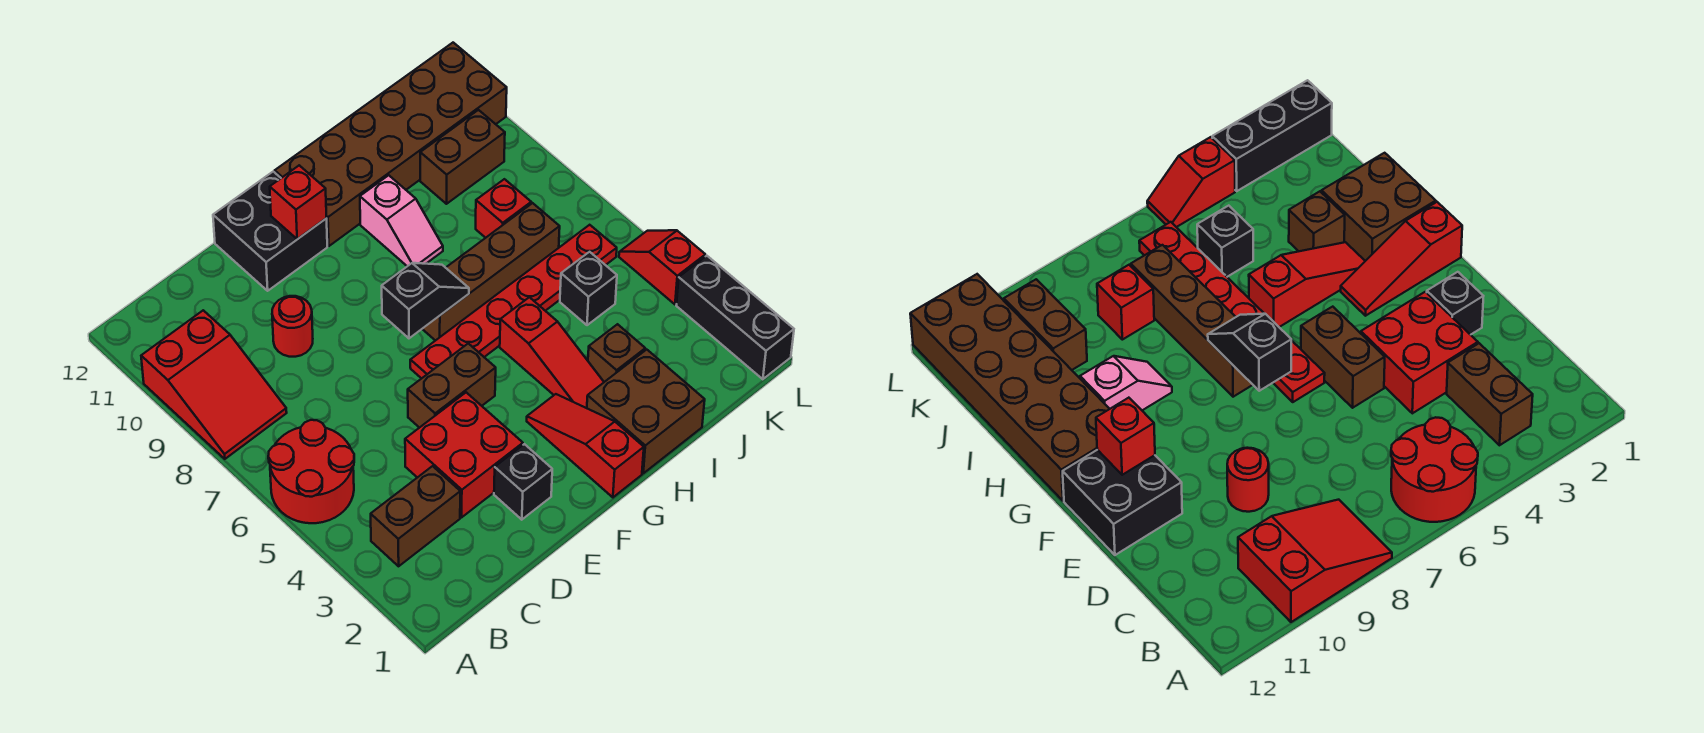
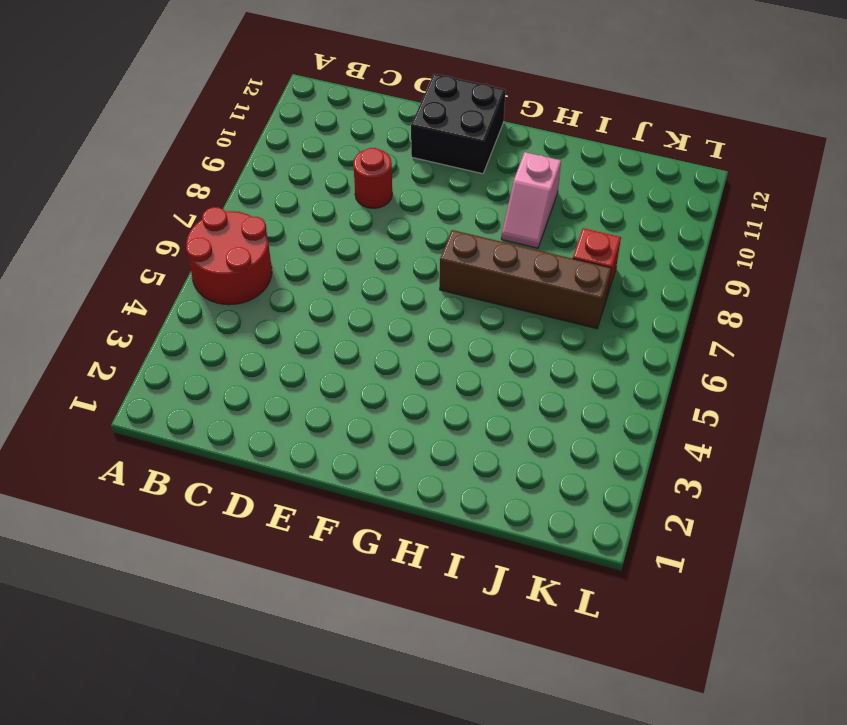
none -> red 2x3 slope [141,310,287,459]
none -> brown 1x2 brick [371,466,460,566]
none -> red 2x2 brick [405,392,523,517]

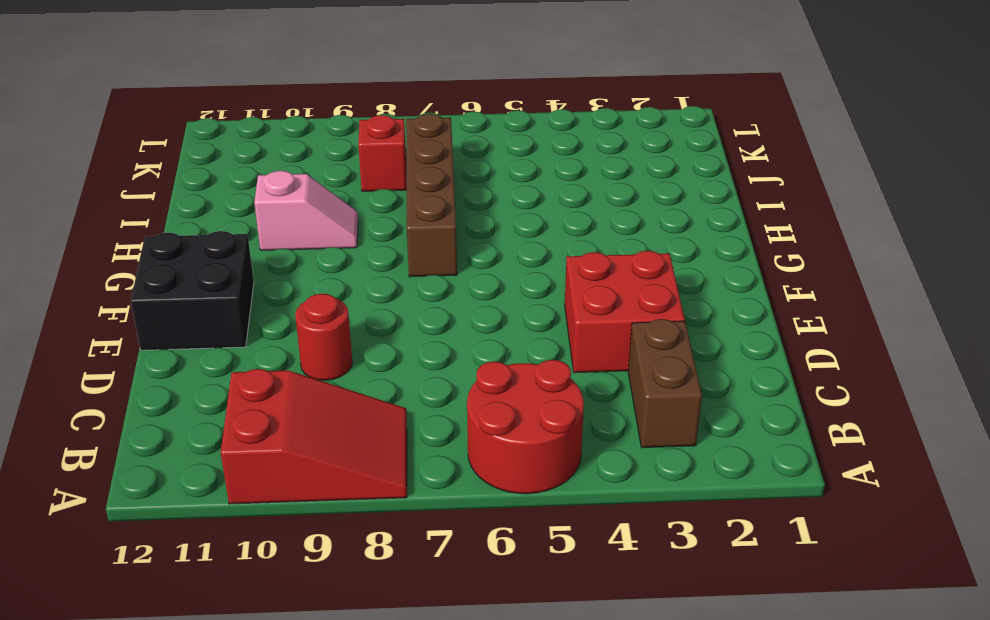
none -> black 1x1 brick [494,444,552,520]
none -> brown 1x2 brick [408,343,496,428]
none -> red 1x6 plate [410,225,617,379]

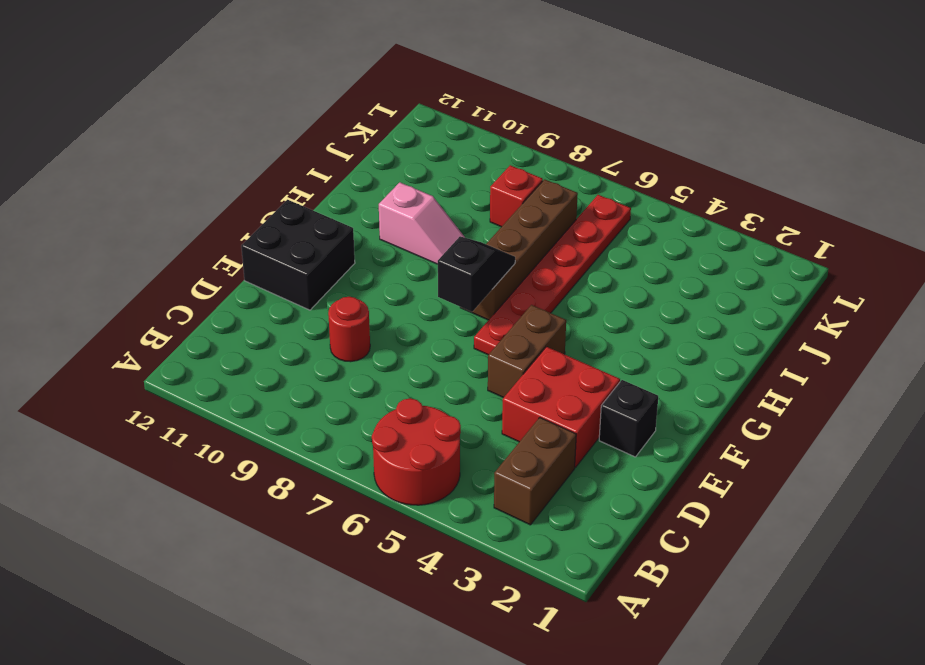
none -> red 2x3 slope [141,310,287,459]
none -> red 1x3 slope [527,394,644,497]
none -> brown 2x6 brick [275,43,507,246]

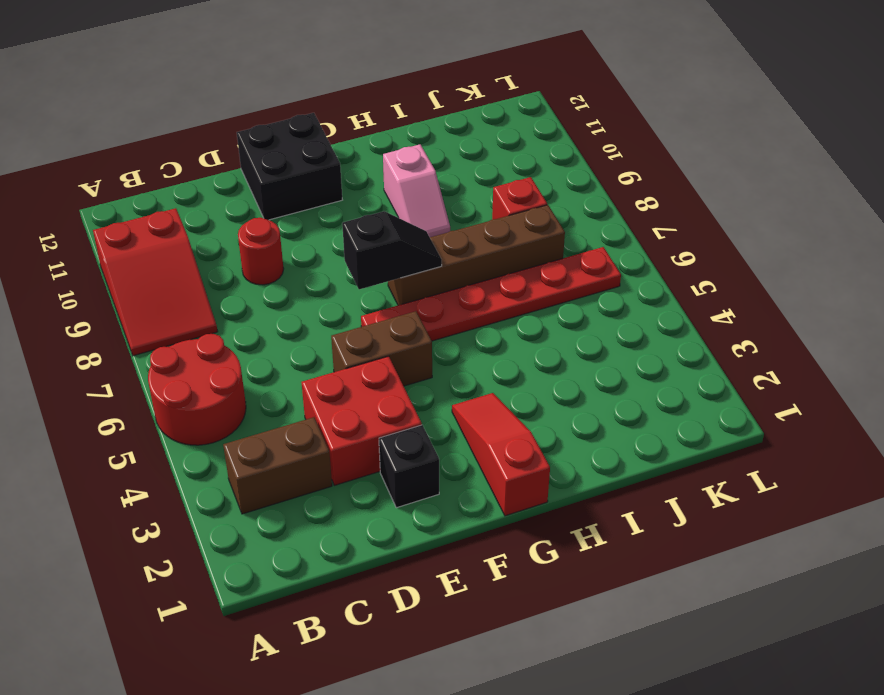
none -> brown 2x6 brick [275,43,507,246]
none -> brown 2x2 brick [587,350,705,473]
none -> red 1x3 slope [500,297,604,408]

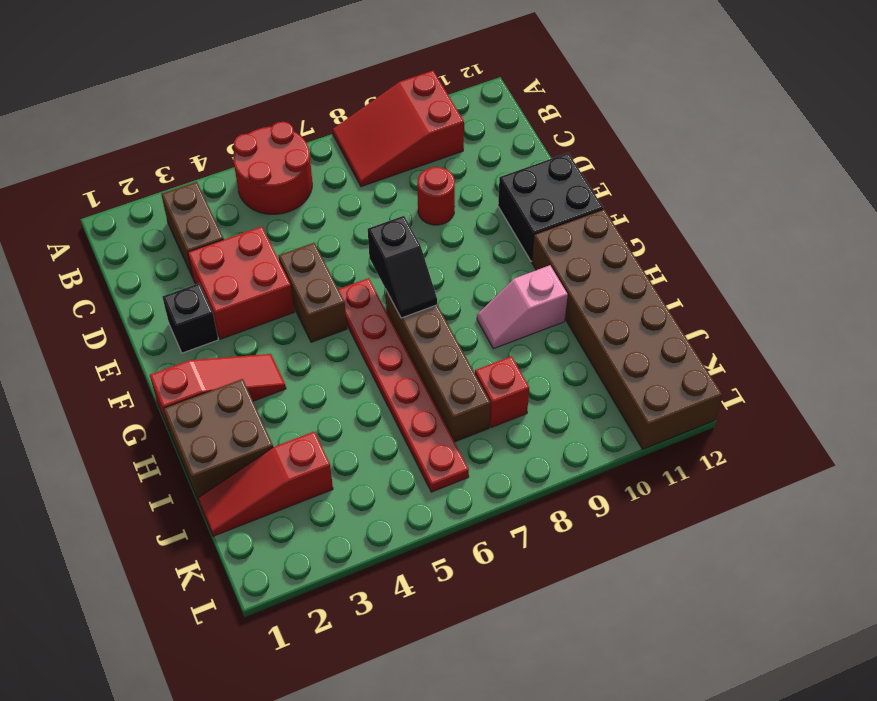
red 1x3 slope [198,432,333,536] -> red 1x3 slope moved to [500,297,604,408]
none -> brown 1x1 brick [588,324,645,382]
none -> black 1x1 brick [560,252,617,325]
none -> brown 1x2 brick [420,110,505,204]

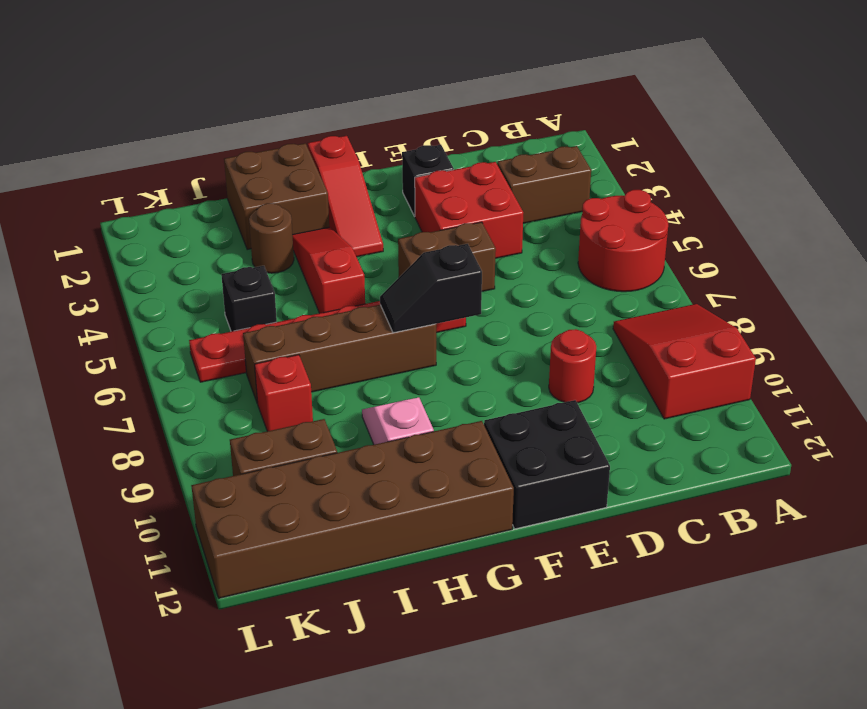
brown 1x1 round brick [249,203,294,273] -> brown 1x1 brick [588,324,645,382]
none -> black 1x3 brick [676,256,794,379]
none -> red 1x2 slope [619,230,705,304]
none -> red 1x1 brick [270,165,326,239]

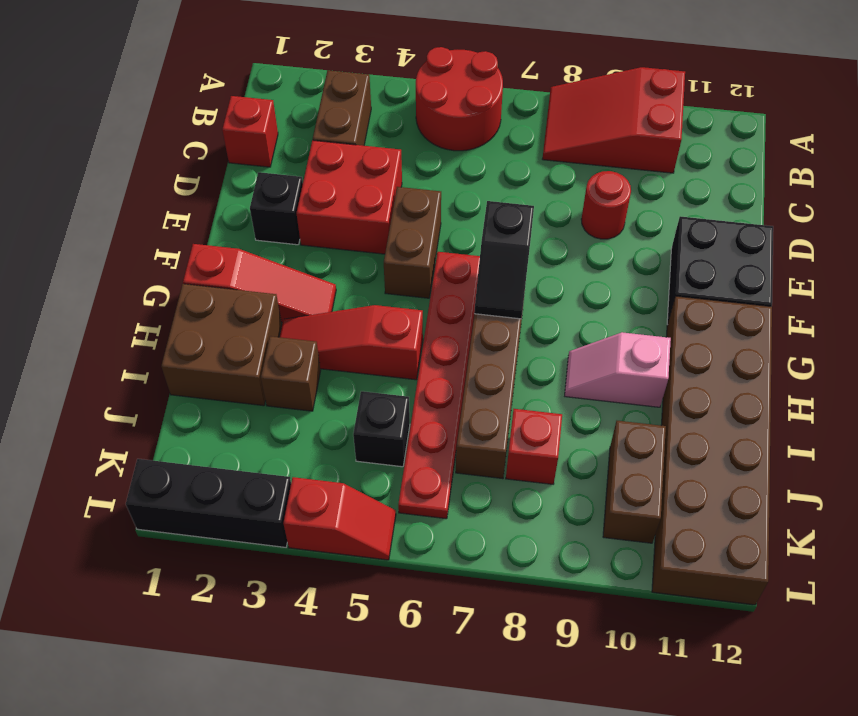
red 1x1 brick [222,96,278,167] -> red 1x1 brick moved to [270,165,326,239]

